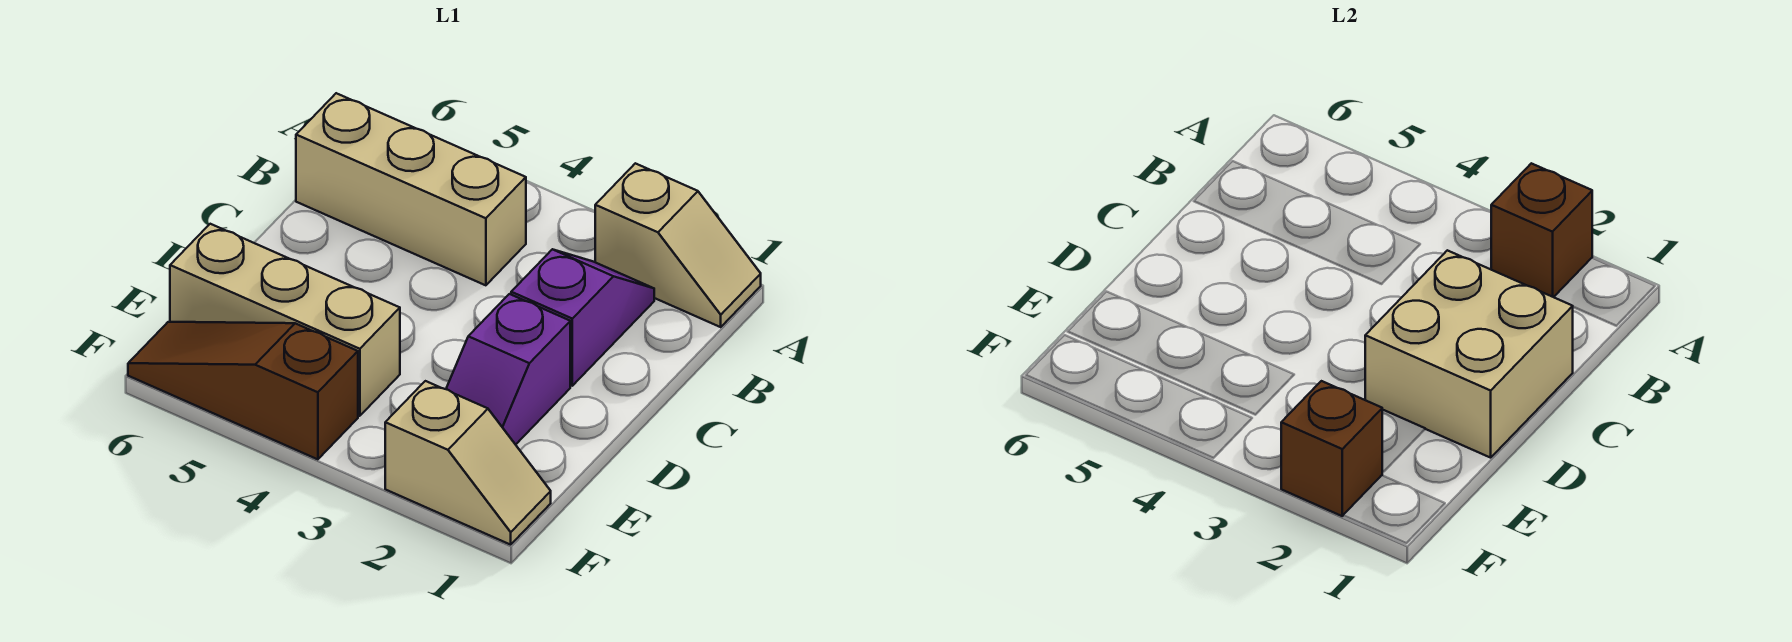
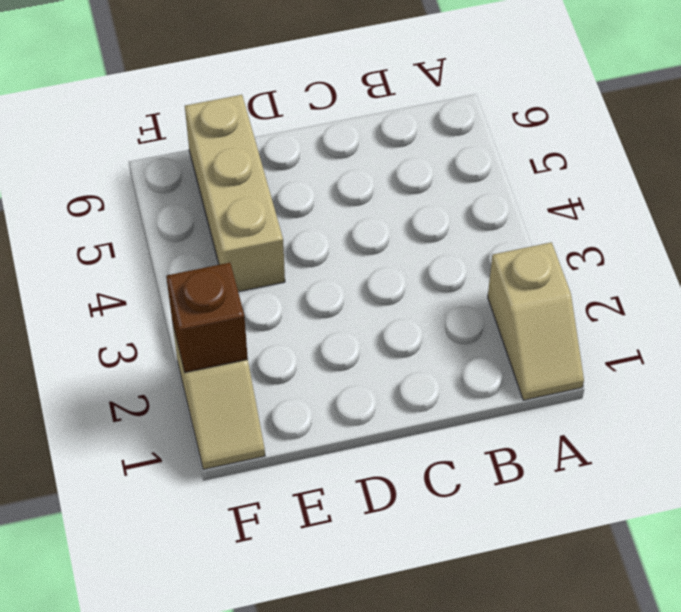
none -> purple 1x2 slope [511,249,654,386]
none -> tan 1x3 brick [296,93,526,285]

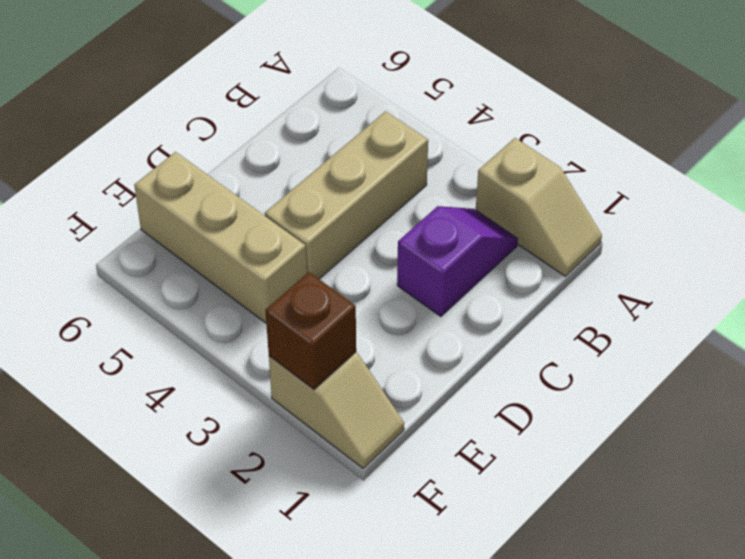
tan 1x3 brick [265,111,428,279] -> tan 1x3 brick turned to [296,93,526,285]
none -> purple 1x2 slope [446,294,570,445]
none -> brown 1x3 slope [128,322,358,459]

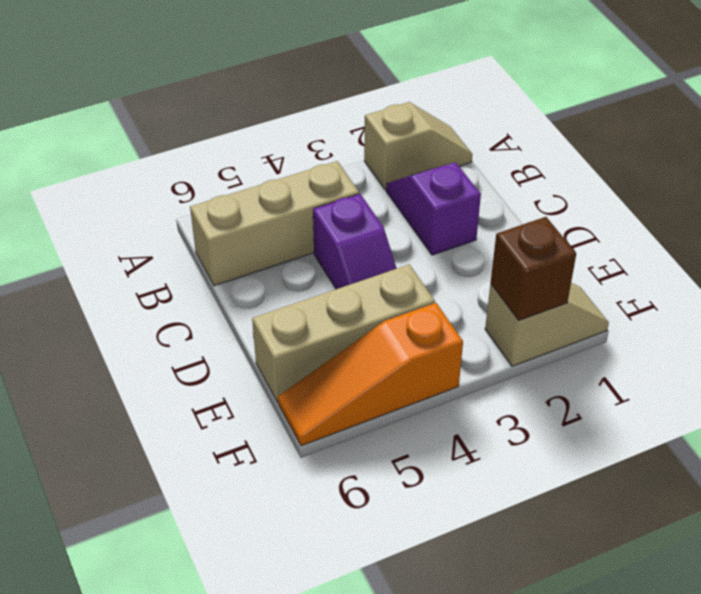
purple 1x2 slope [313,194,397,289] -> purple 1x2 slope moved to [446,294,570,445]
orange 1x3 slope [278,303,463,446] -> brown 1x3 slope [128,322,358,459]
none -> brown 1x1 brick [1491,163,1592,297]
none -> tan 2x2 brick [1365,250,1573,458]

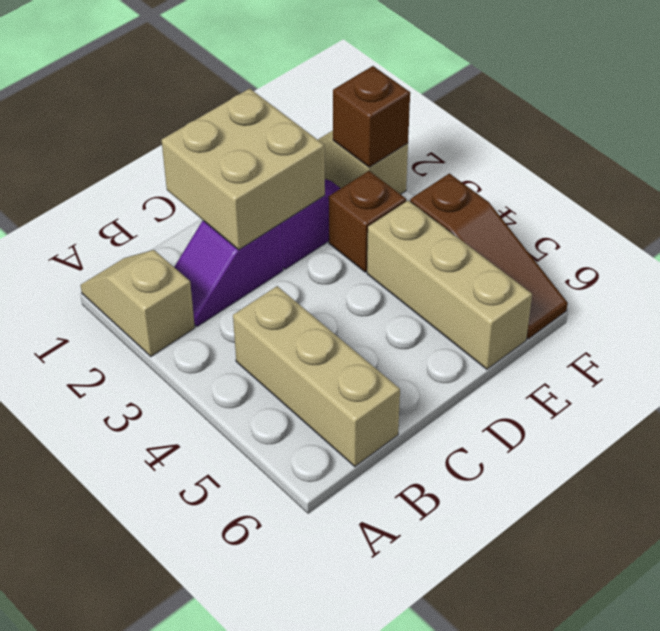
brown 1x1 brick [329,171,406,272] -> brown 1x1 brick moved to [1491,163,1592,297]

